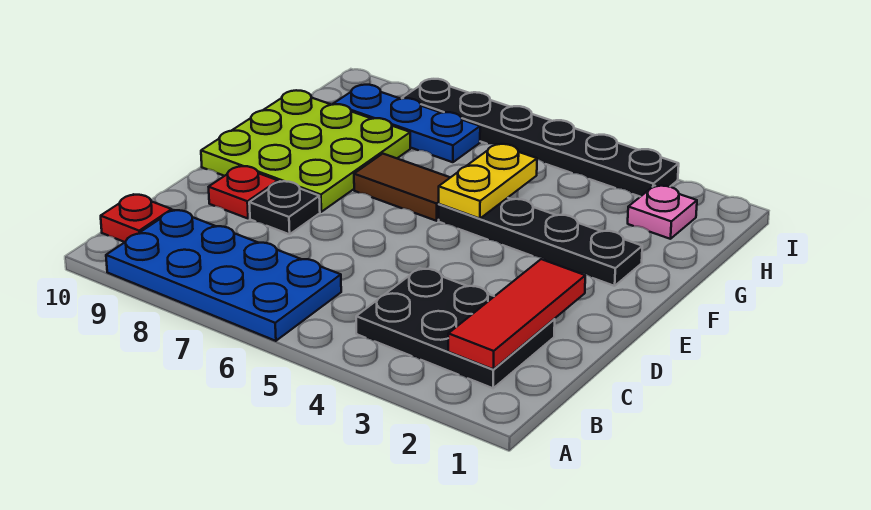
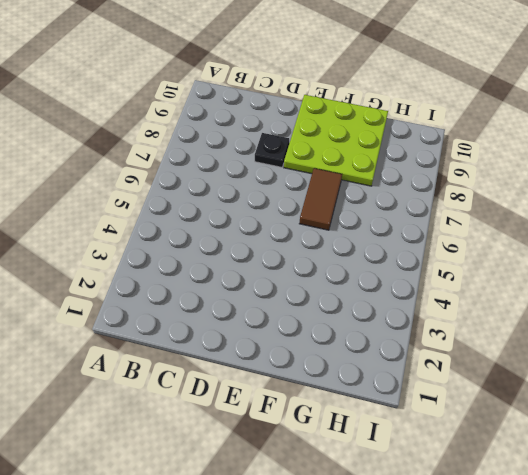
none -> blue 2x4 plate [106,210,341,341]
none -> black 2x3 plate [356,268,555,388]
none -> red 1x1 plate [101,194,172,242]

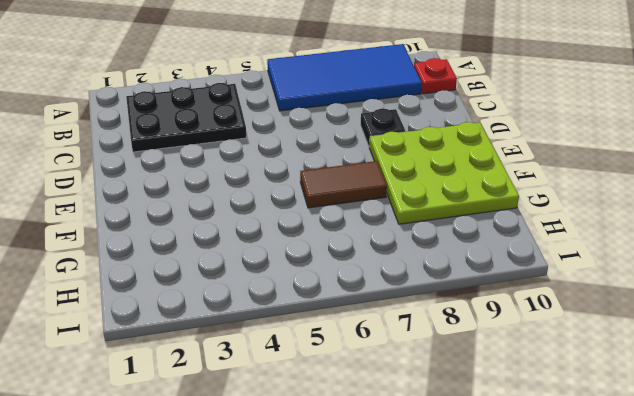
blue 2x4 tile [267,44,422,111] -> blue 2x4 plate [106,210,341,341]
none -> red 1x1 plate [209,166,278,218]
none -> black 1x4 plate [439,198,642,286]
none -> pink 1x1 plate [628,186,697,239]

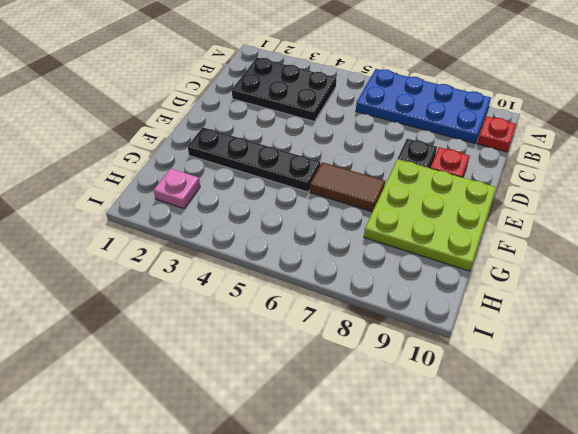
none -> blue 1x3 plate [333,85,480,162]
none -> black 1x6 plate [402,79,679,197]
none -> red 1x3 tile [448,259,585,369]

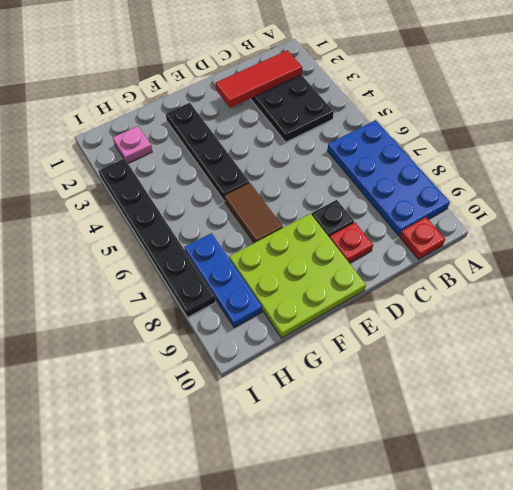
none -> yellow 1x2 plate [439,144,537,219]

